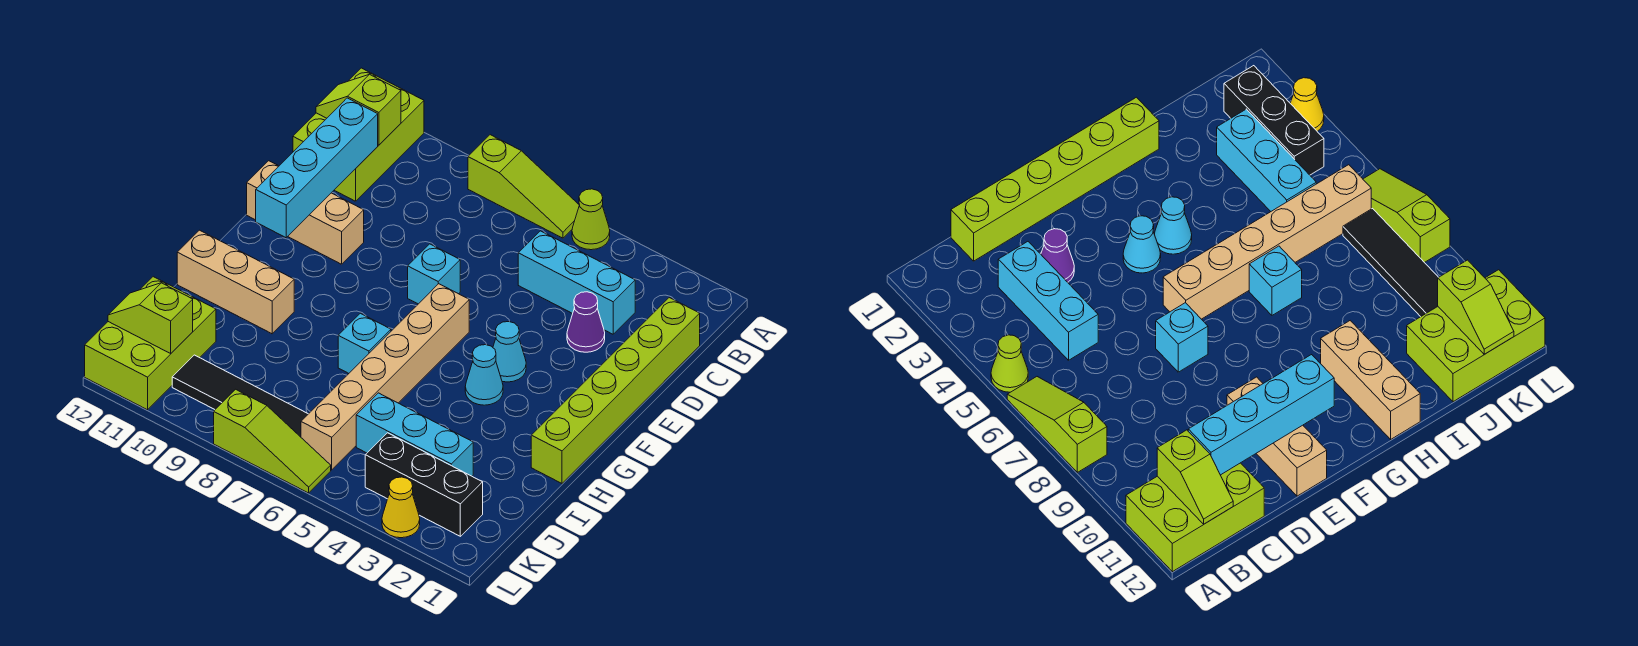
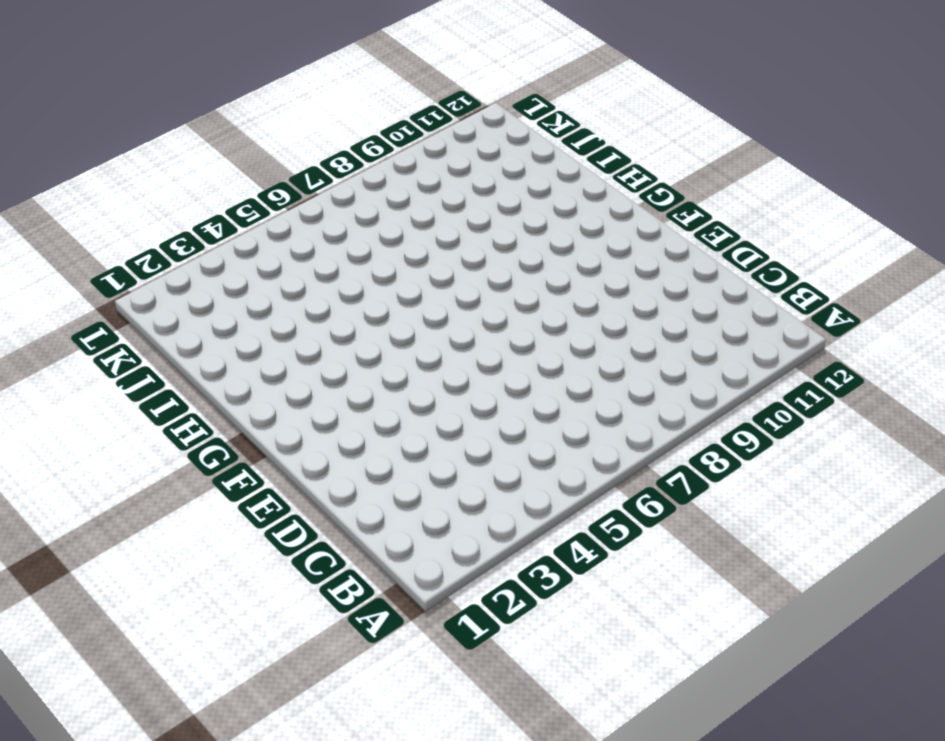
none -> lime 1x1 cone [572,189,610,250]
none -> lime 1x3 slope [468,135,579,238]
none -> lime 2x3 brick [293,68,424,201]

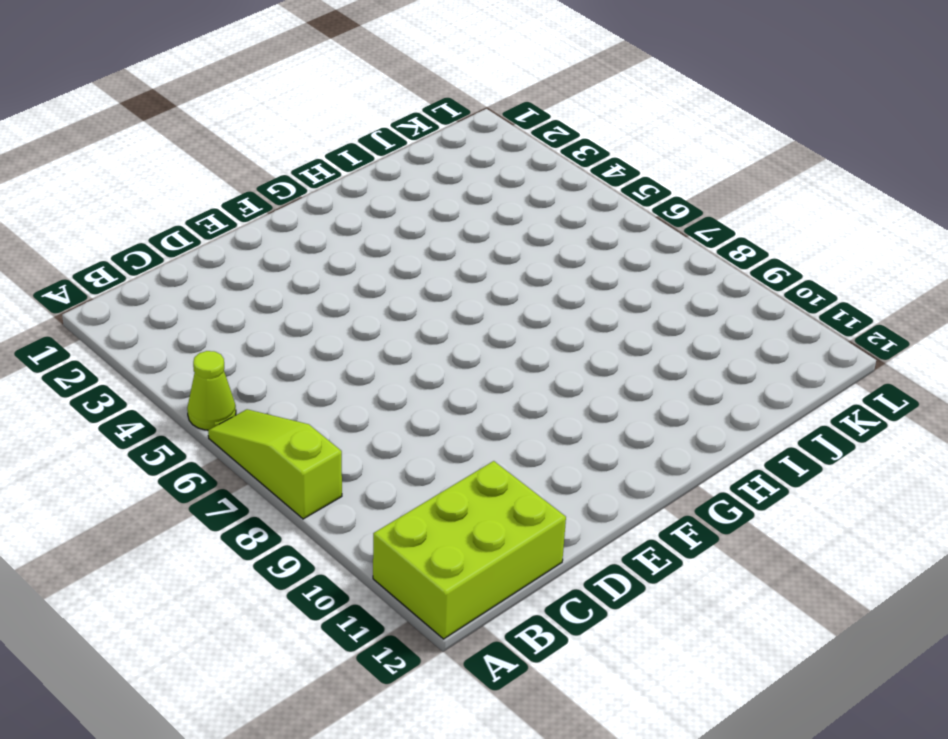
none -> lime 1x6 brick [531,298,700,483]
none -> cyan 1x3 brick [518,231,635,334]
none -> purple 1x1 cone [567,292,605,352]

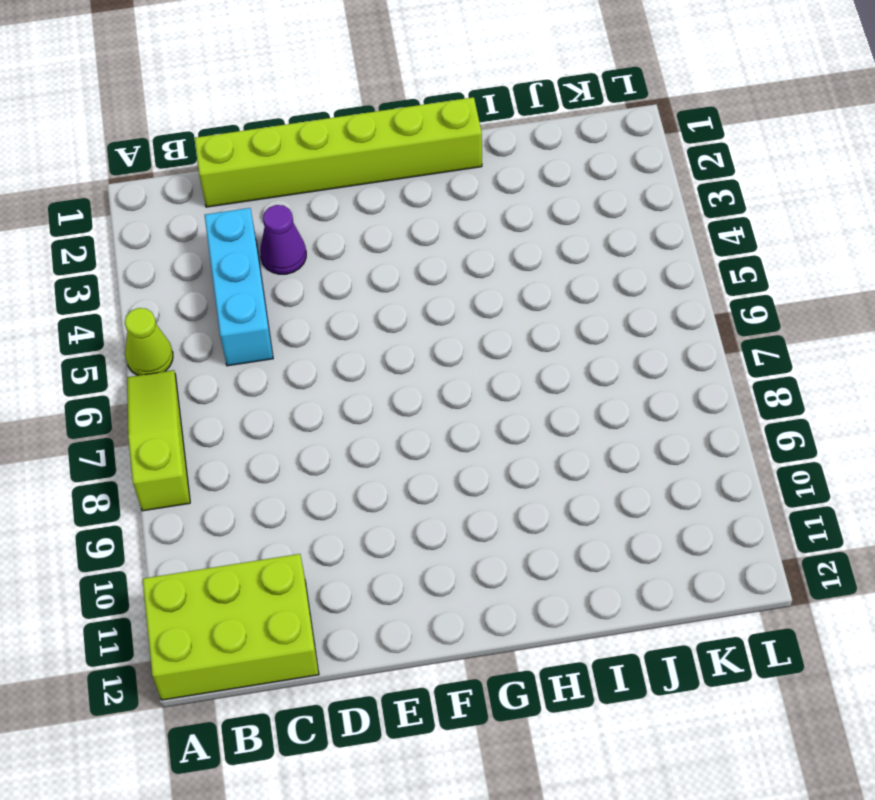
none -> cyan 1x1 brick [408,244,460,304]
none -> tan 1x3 brick [247,161,364,264]
none -> cyan 1x1 cone [493,322,526,382]

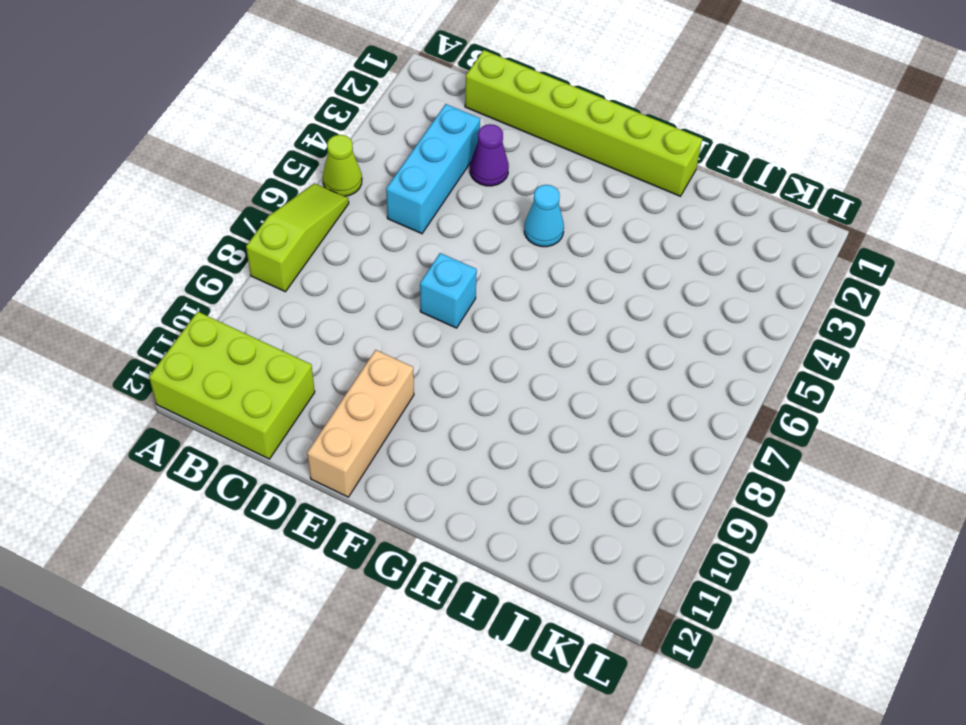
none -> tan 1x6 brick [301,284,469,470]
none -> cyan 1x1 cone [465,345,503,405]
none -> cyan 1x1 brick [338,313,391,373]

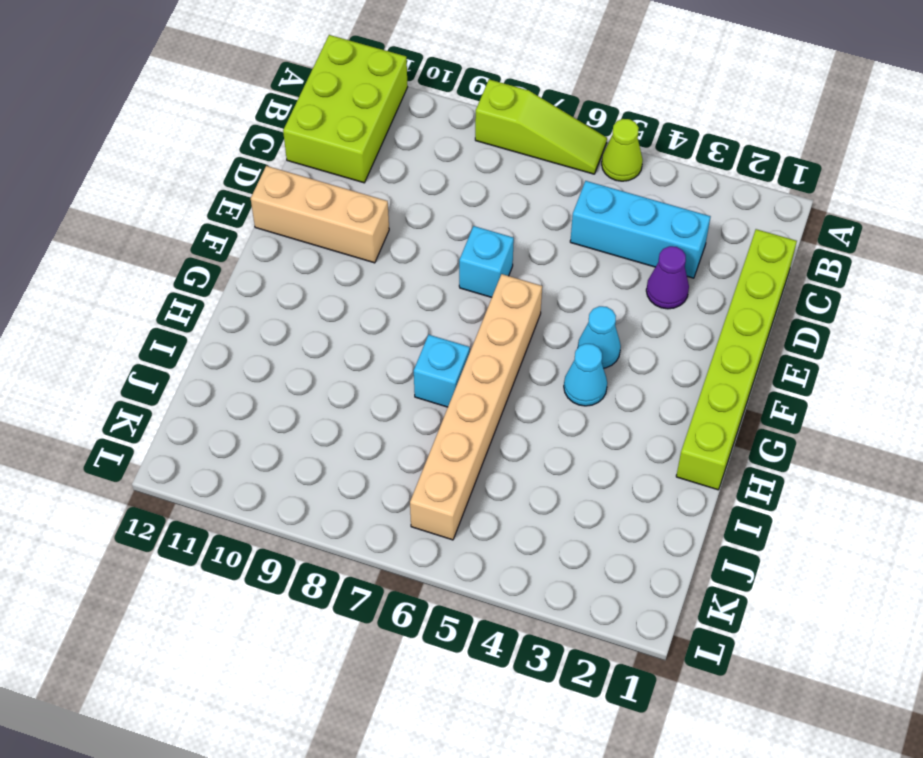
none -> tan 1x3 brick [177,230,294,334]
none -> cyan 1x3 brick [356,393,473,476]
none -> lime 2x3 brick [85,277,216,410]

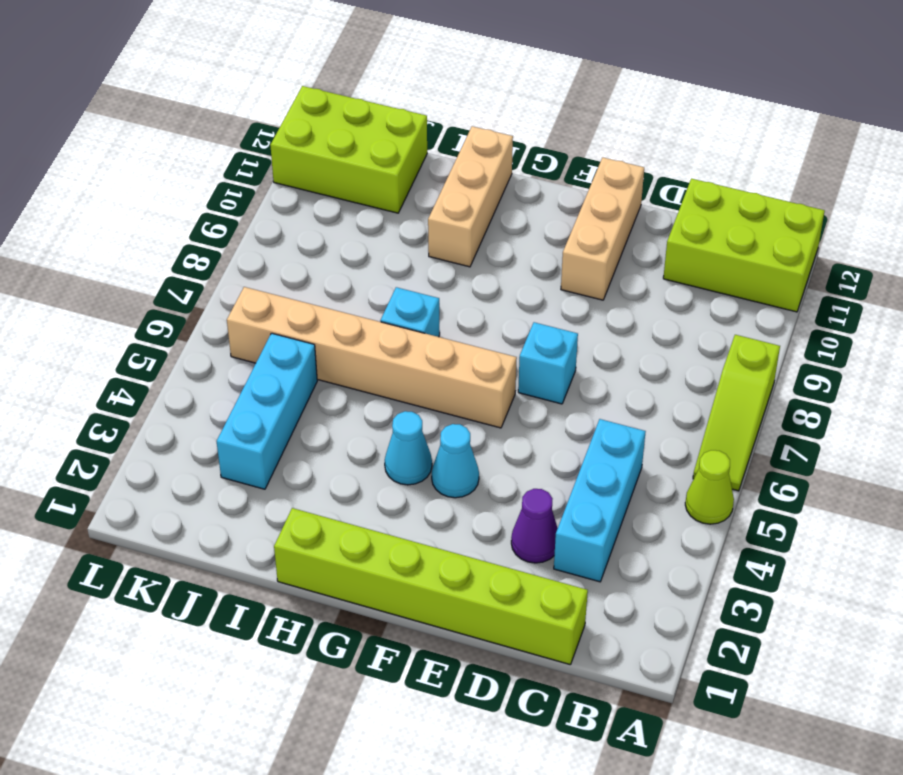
none -> black 1x3 brick [365,433,483,536]
none -> black 1x4 tile [172,355,308,437]
none -> yellow 1x1 cone [382,477,420,538]

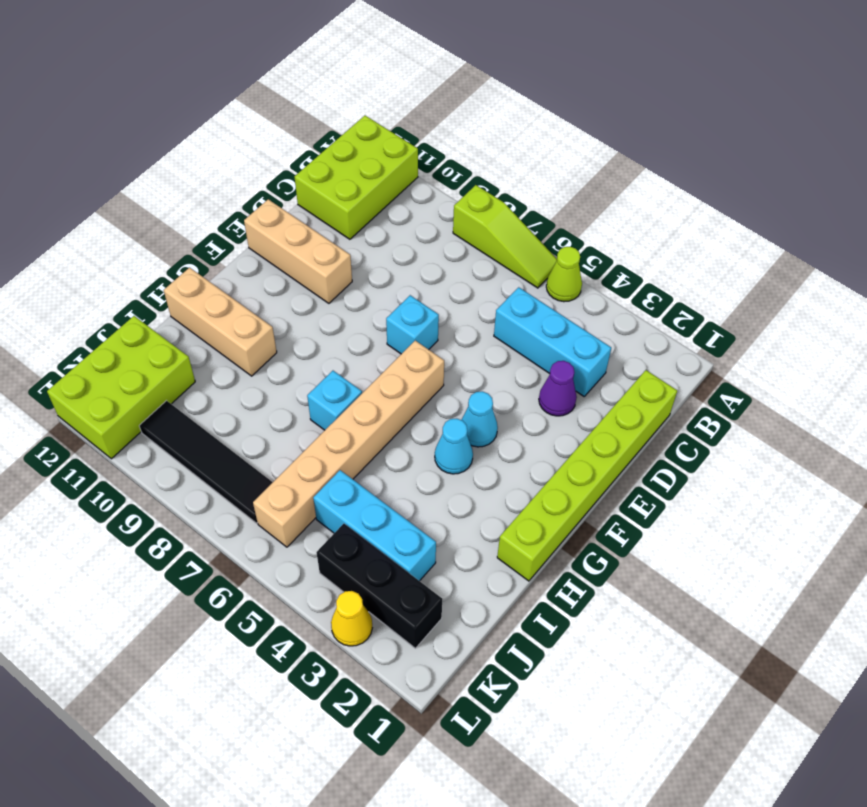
none -> lime 1x3 slope [214,389,331,493]
none -> lime 1x2 slope [316,74,401,145]
none -> cyan 1x4 brick [256,98,378,238]

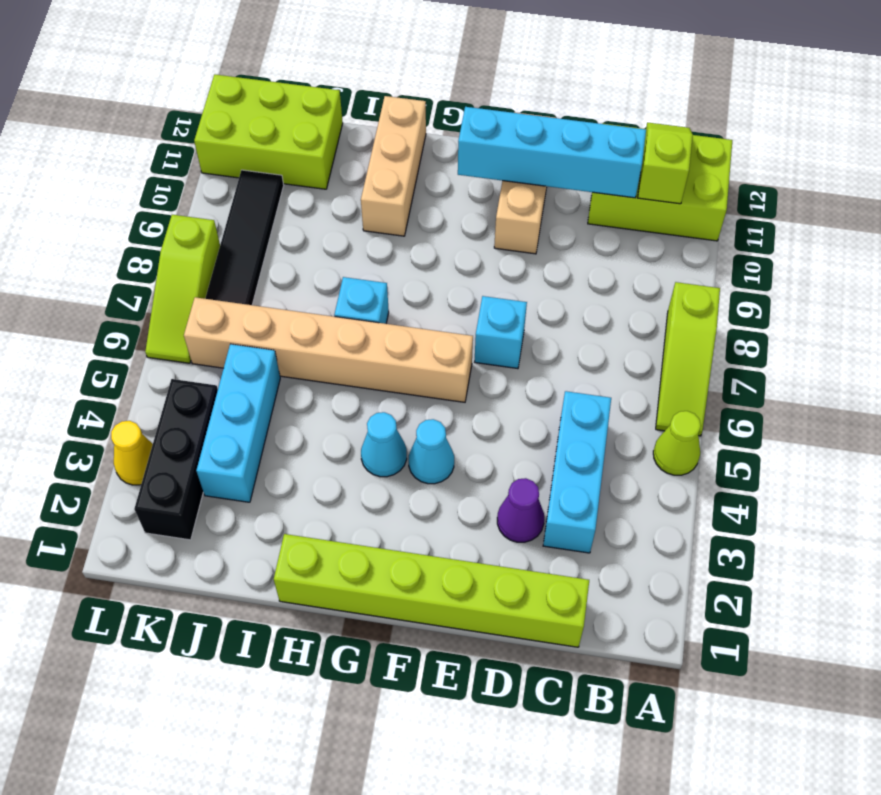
none -> lime 1x2 slope [108,283,193,353]

